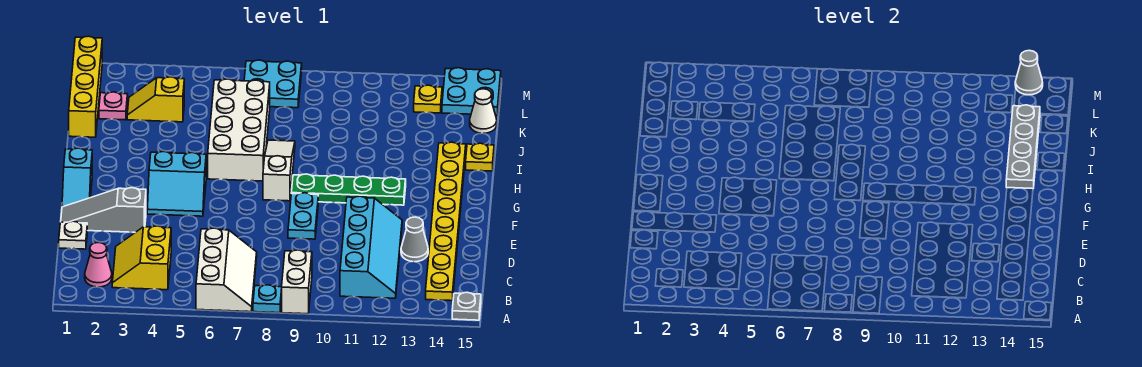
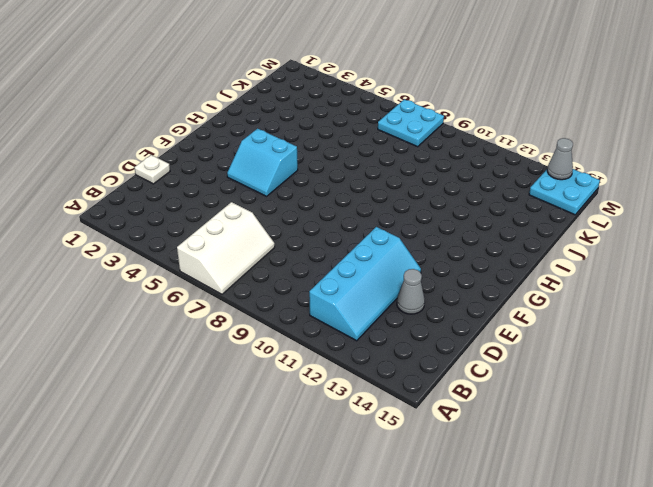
none -> cyan 1x1 plate [253,285,282,313]
none -> white 1x2 brick [282,250,312,314]
none -> grey 1x1 plate [452,292,481,320]

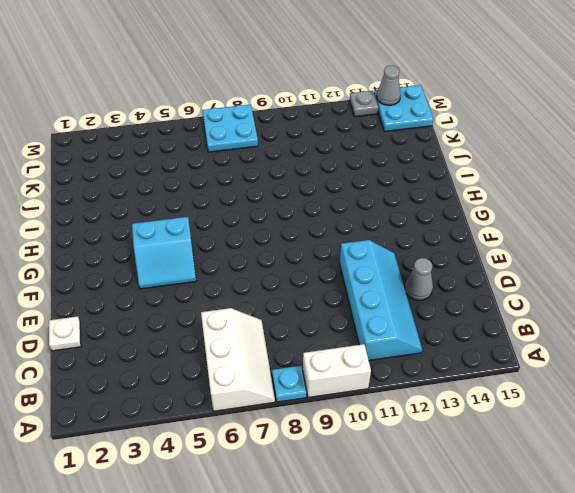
white 1x2 brick [303,344,371,398] -> white 1x2 brick turned to [282,250,312,314]
grey 1x1 plate [350,91,378,117] -> grey 1x1 plate moved to [452,292,481,320]
none -> pink 1x1 cone [85,242,112,287]
none -> yellow 2x2 slope [112,226,171,290]
none -> yellow 1x8 plate [426,142,466,301]

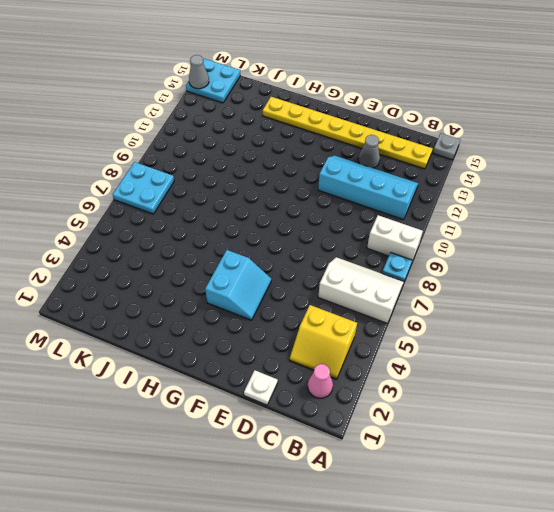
none -> grey 1x3 slope [61,188,146,232]
none -> cyan 1x2 plate [288,193,318,239]
none -> cyan 1x2 slope [62,148,92,207]

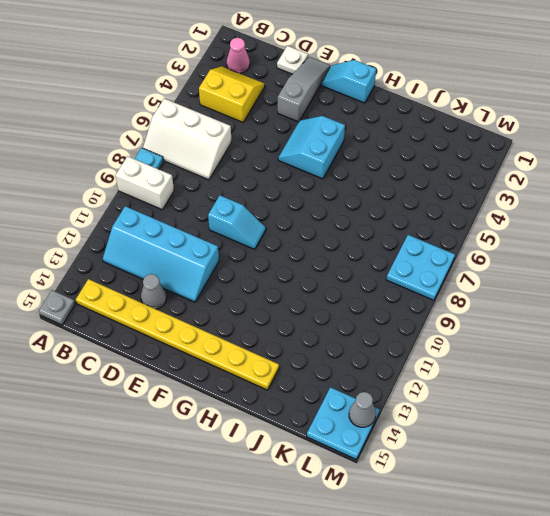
cyan 1x2 slope [208,196,266,249] -> cyan 1x2 plate [288,193,318,239]
none -> white 1x3 slope [263,140,295,201]
none -> green 1x4 plate [291,174,406,205]
none -> white 2x4 brick [208,79,270,181]

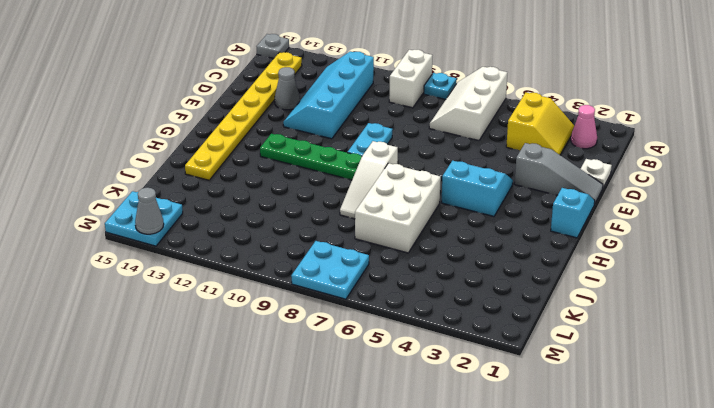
white 2x3 brick [355,163,441,253] -> white 2x4 brick [208,79,270,181]
none -> yellow 1x1 plate [466,143,494,171]
none -> yellow 1x4 brick [69,36,102,137]
none -> pink 1x1 plate [99,92,128,120]

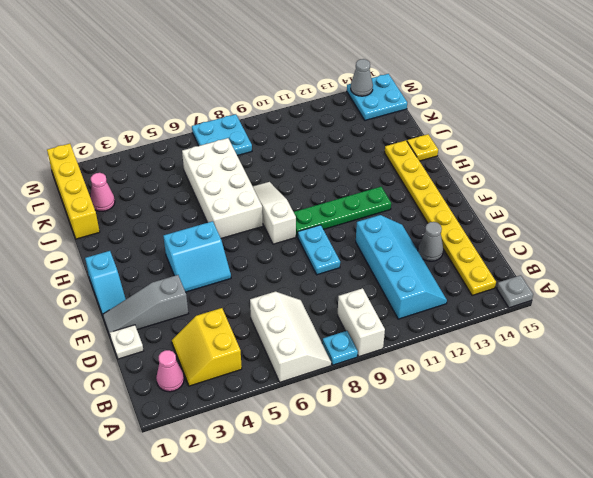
pink 1x1 cone [90,173,115,211] -> pink 1x1 plate [99,92,128,120]
none -> yellow 1x2 slope [127,77,184,122]
none -> white 1x1 cone [470,89,497,133]
none -> yellow 1x1 plate [414,85,442,113]

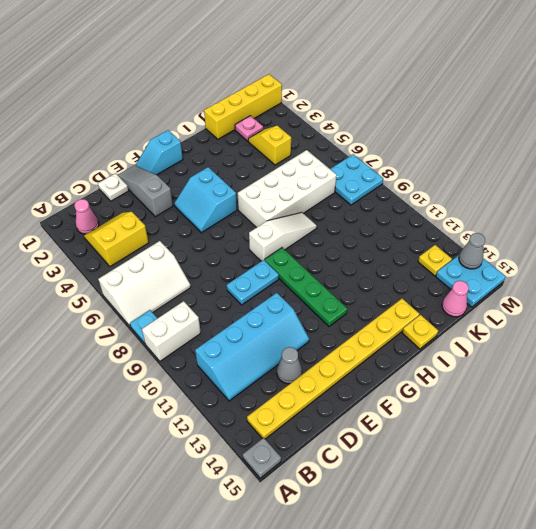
pink 1x1 cone [442,281,469,317] -> white 1x1 cone [470,89,497,133]
none -> grey 1x4 plate [1006,105,1040,189]

